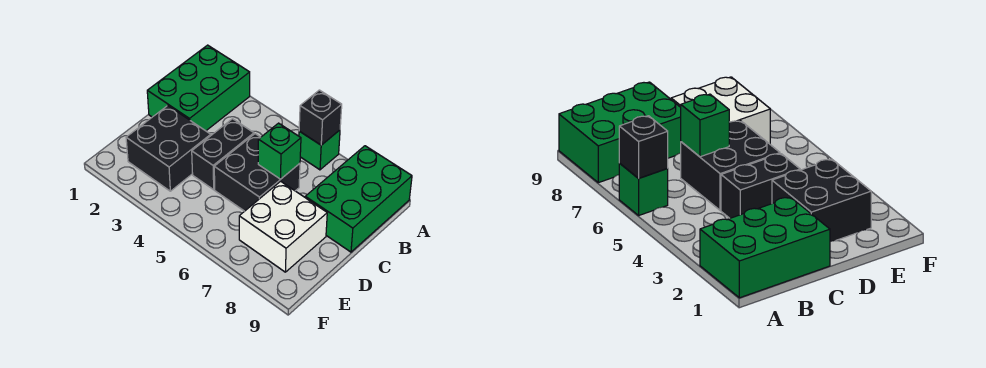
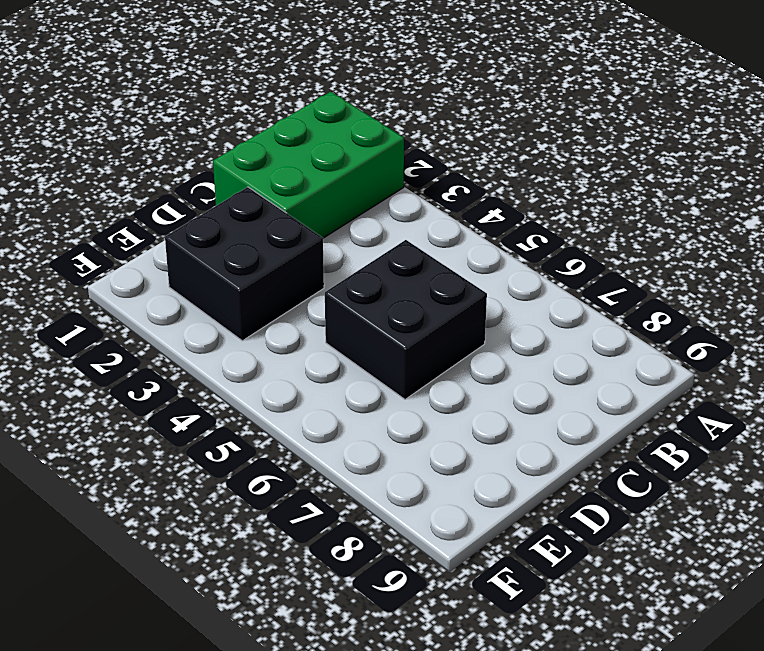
none -> green 1x1 brick [299,130,340,170]
none -> green 2x3 brick [305,146,412,252]

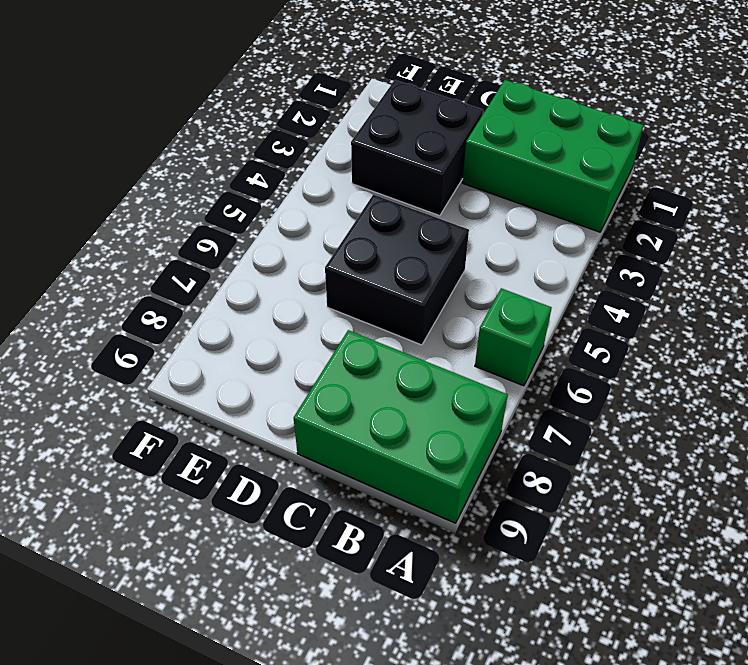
none -> black 1x2 brick [192,119,254,190]
none -> white 2x2 brick [239,181,327,272]

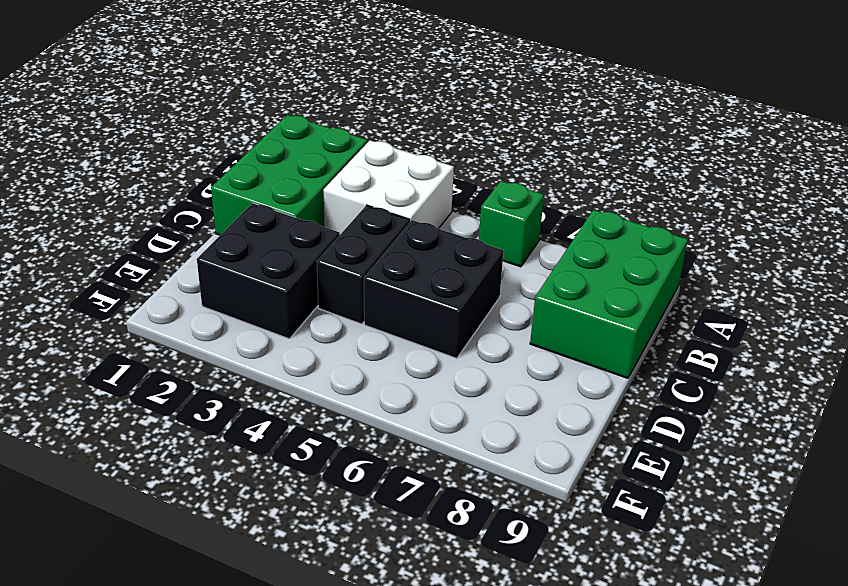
white 2x2 brick [323,140,454,234] -> white 2x2 brick moved to [239,181,327,272]
none -> black 1x1 brick [299,90,342,145]
none -> green 1x1 brick [258,123,301,179]

